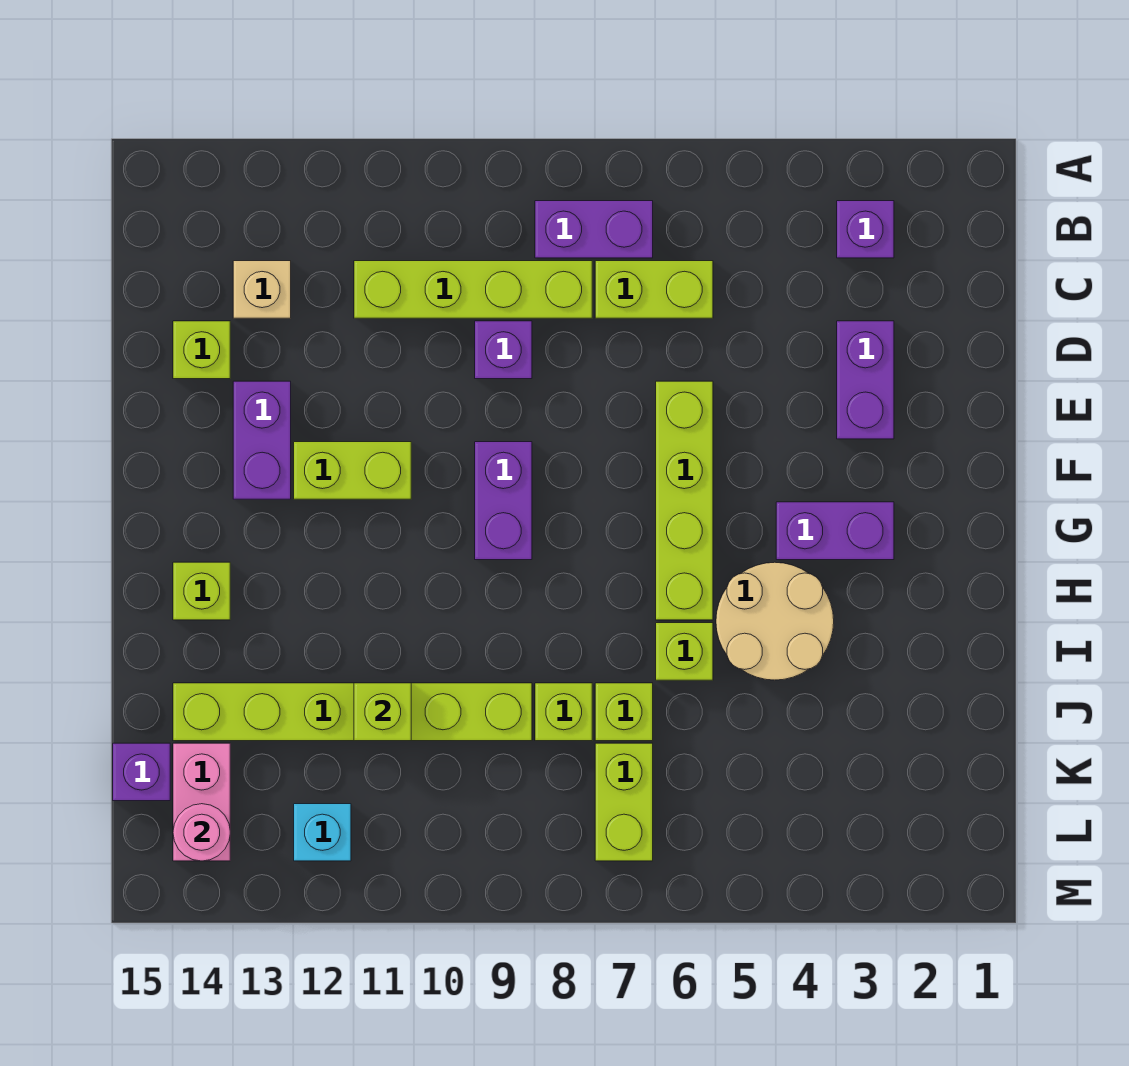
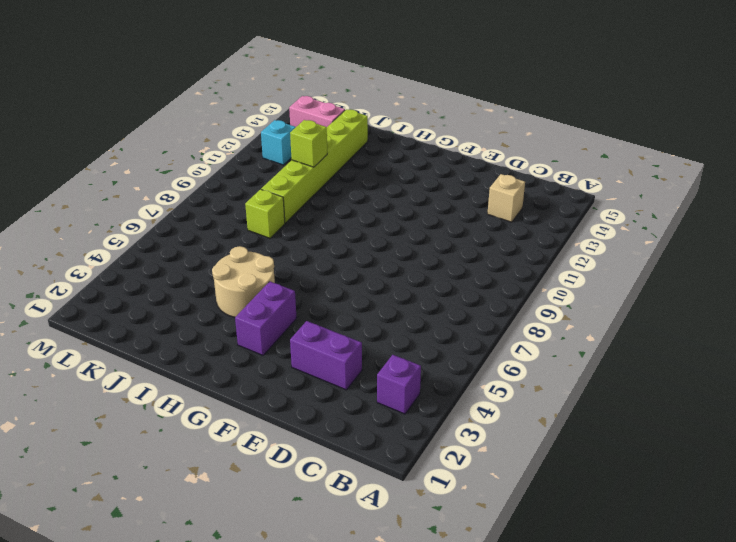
none -> purple 1x2 brick [535,201,653,258]
none -> lime 1x2 brick [595,261,713,318]
none -> lime 1x4 brick [354,261,592,318]

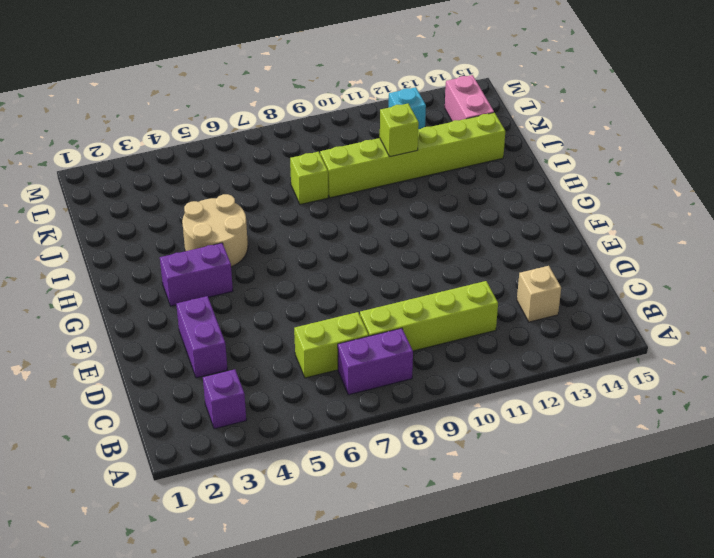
none -> purple 1x1 brick [475,321,532,379]
none -> lime 1x1 brick [173,321,230,379]
none -> lime 1x4 brick [656,381,713,620]

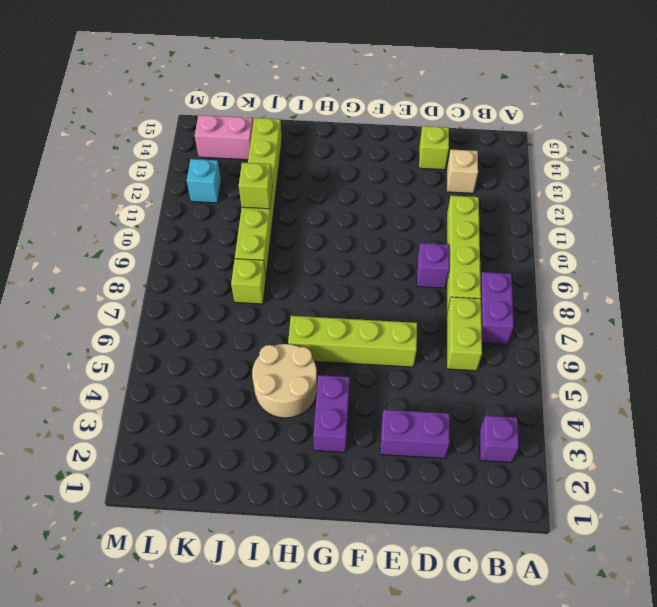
none -> purple 1x2 brick [233,381,291,499]
none -> purple 1x2 brick [475,442,532,560]
none -> lime 1x2 brick [294,442,411,499]

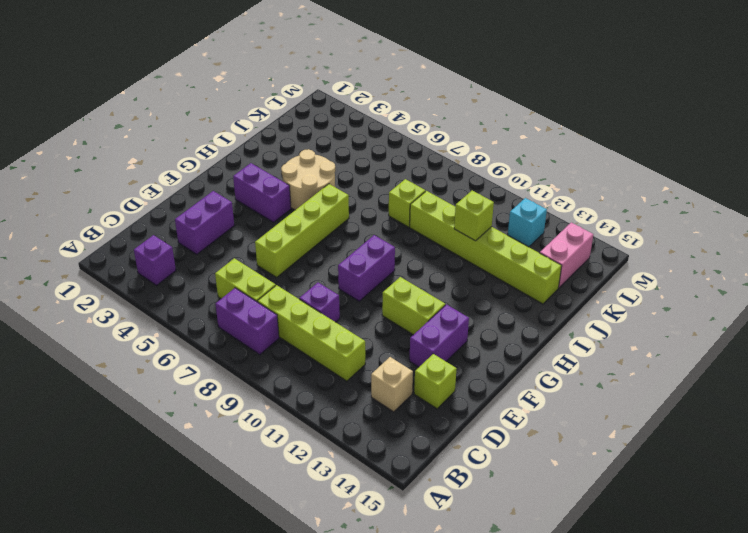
none -> lime 1x1 brick [173,562,230,620]
none -> lime 1x1 brick [656,623,713,680]
none -> lime 1x1 brick [595,683,653,741]

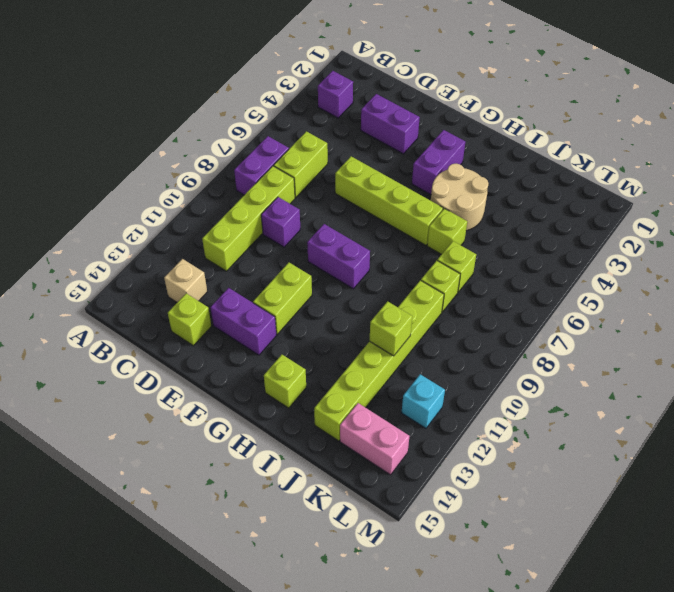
none -> lime 1x2 brick [595,743,653,861]
none -> purple 1x1 brick [113,743,170,801]
none -> pink 1x1 round brick [173,804,230,861]

